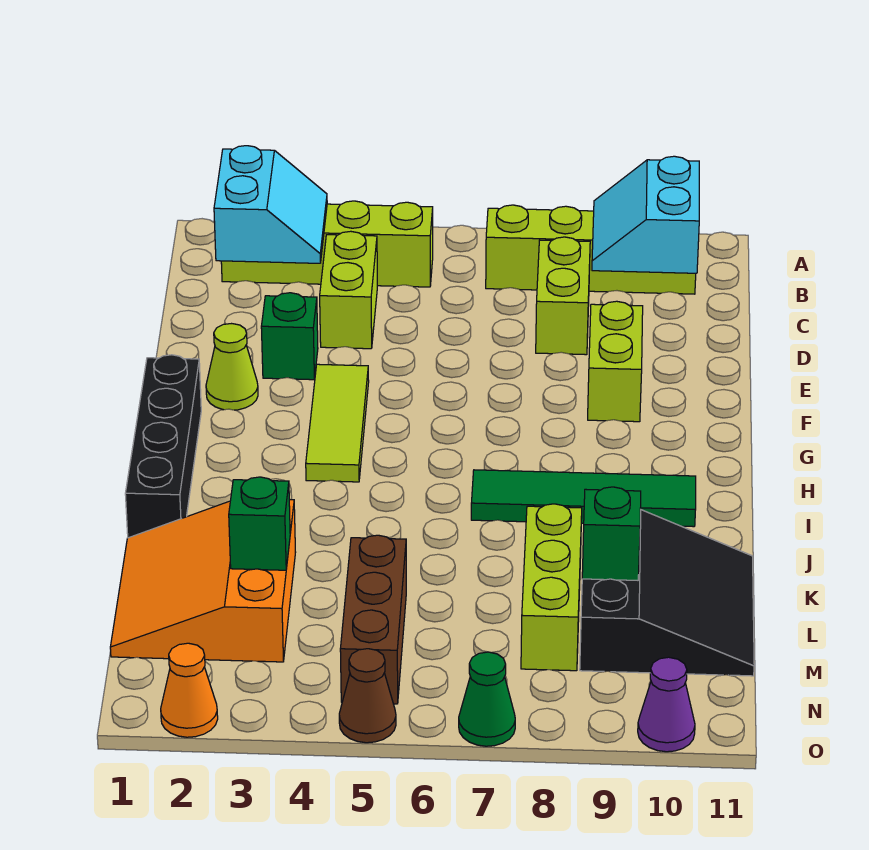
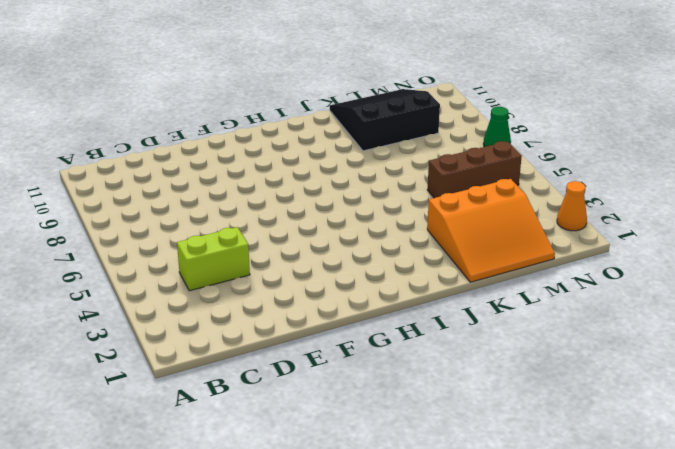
none -> lime 1x4 brick [221,201,433,287]
none -> lime 1x4 brick [486,205,696,294]
none -> lime 1x2 brick [536,237,590,355]

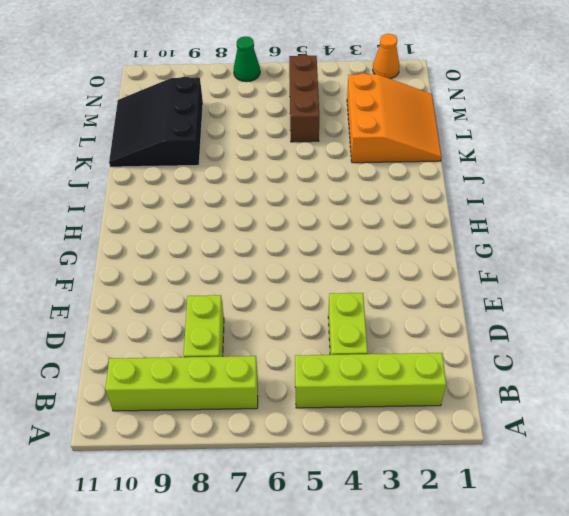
none -> green 1x1 brick [261,293,318,380]
none -> lime 1x2 brick [588,301,643,422]
none -> lime 1x1 cone [206,324,258,410]

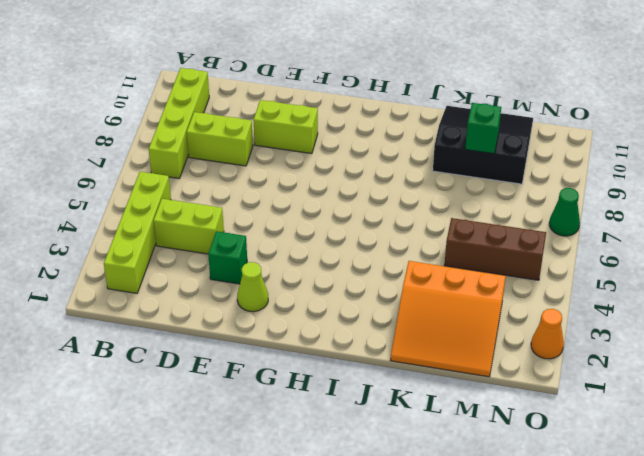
none -> lime 1x3 tile [306,364,369,482]
none -> black 1x4 brick [125,355,201,538]
none -> green 1x4 tile [471,470,696,527]

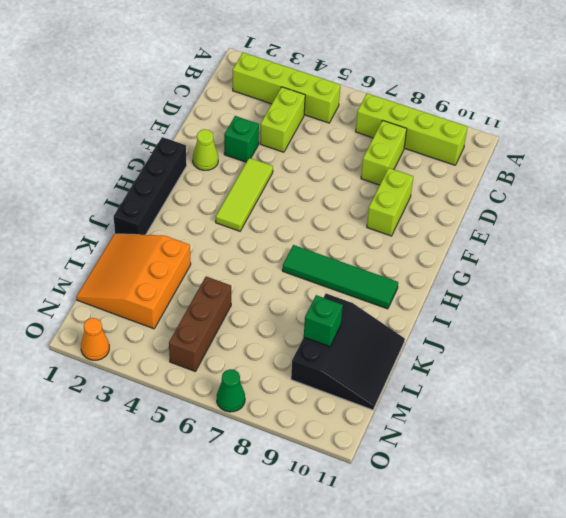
none -> lime 1x3 brick [521,504,582,671]
none -> brown 1x1 cone [339,649,396,743]
none -> purple 1x1 cone [638,657,695,752]

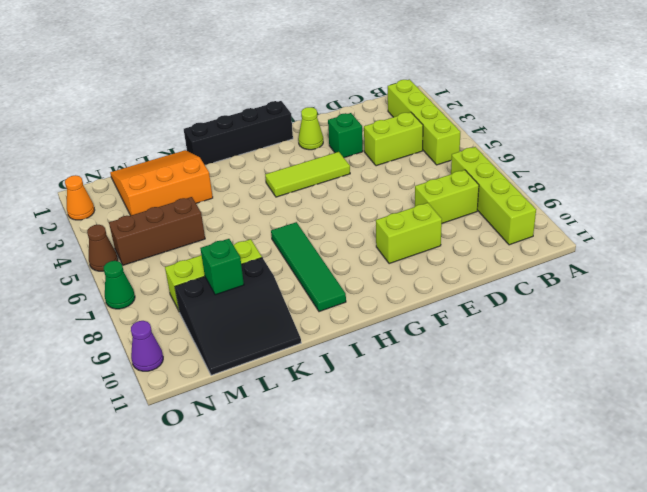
none -> cyan 2x2 slope [214,146,327,263]
none -> cyan 2x2 slope [592,156,699,273]
none -> green 1x1 brick [229,477,290,570]

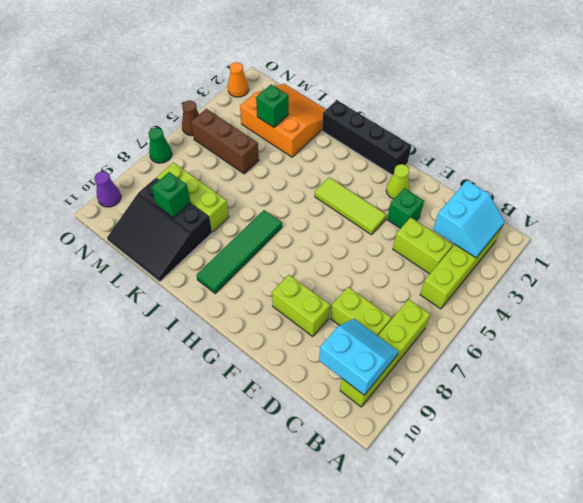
cyan 2x2 slope [433,181,505,258] -> cyan 2x2 slope turned to [214,146,327,263]

